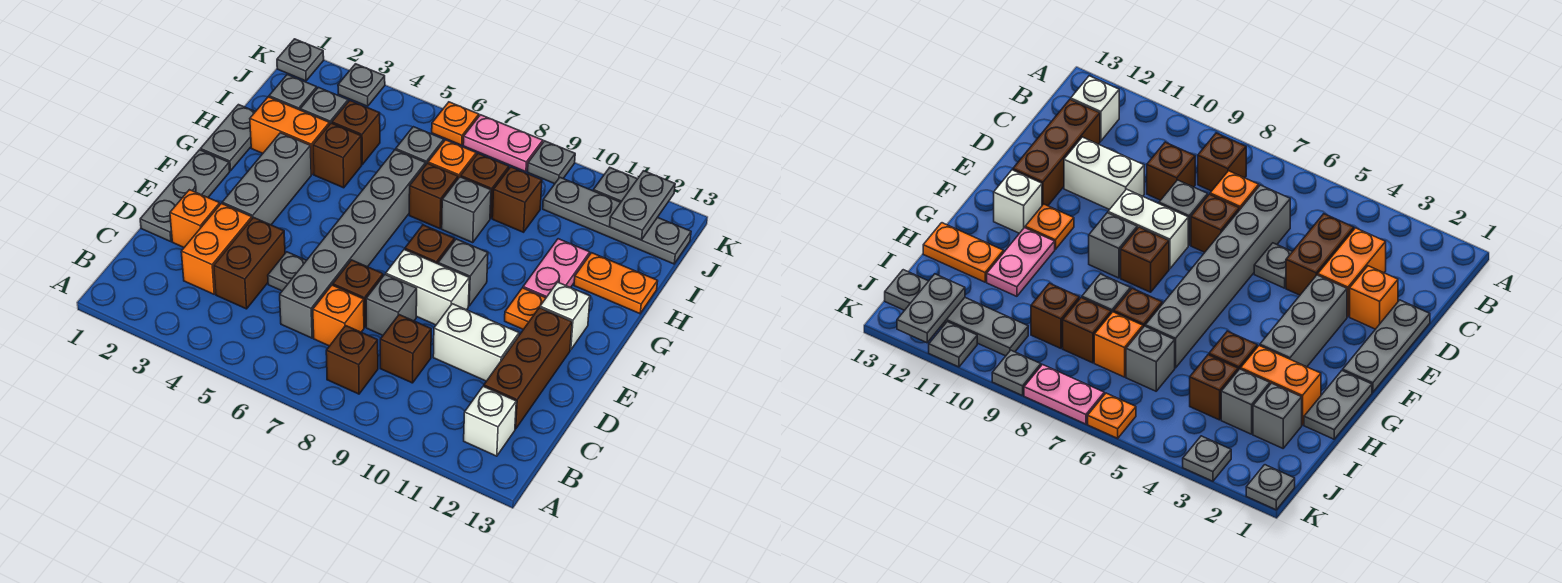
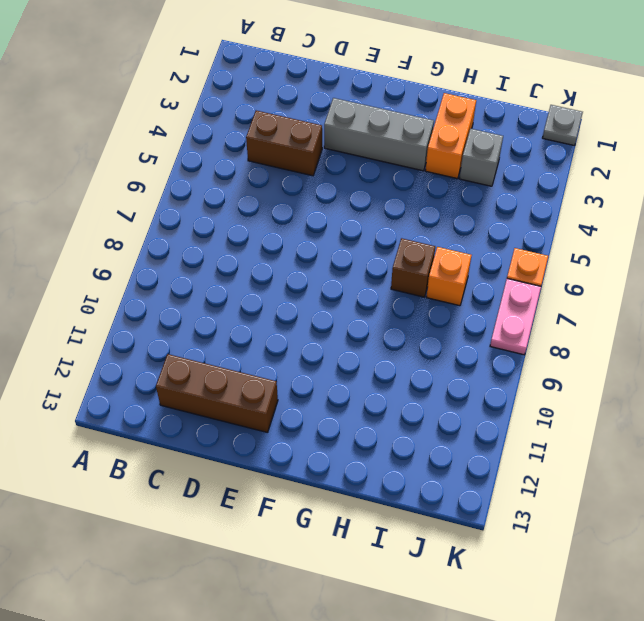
none -> brown 1x1 brick [326,326,378,394]
none -> white 1x1 brick [464,386,516,456]
none -> orange 1x2 brick [181,204,252,294]
none -> grey 1x6 brick [280,150,426,338]

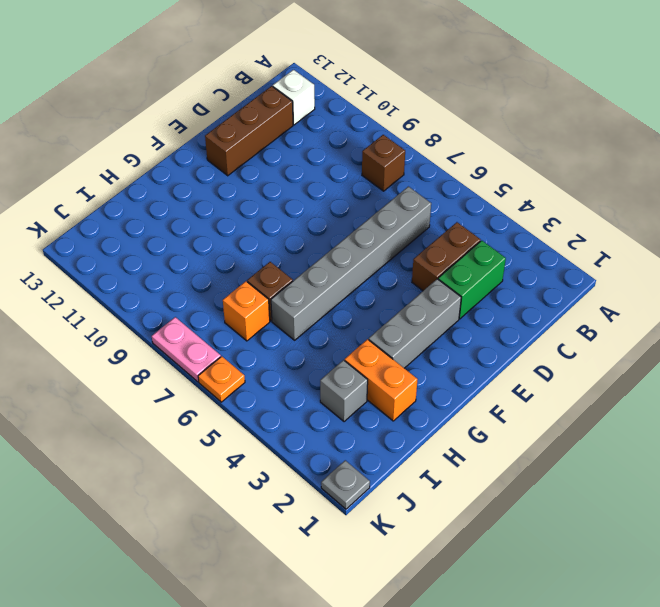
green 1x2 brick [438,241,506,319] -> orange 1x2 brick [181,204,252,294]
none -> orange 1x1 brick [313,285,364,346]
none -> brown 1x1 brick [380,315,431,383]
none -> grey 1x3 plate [140,150,230,242]
none -> orange 1x1 brick [170,190,220,247]

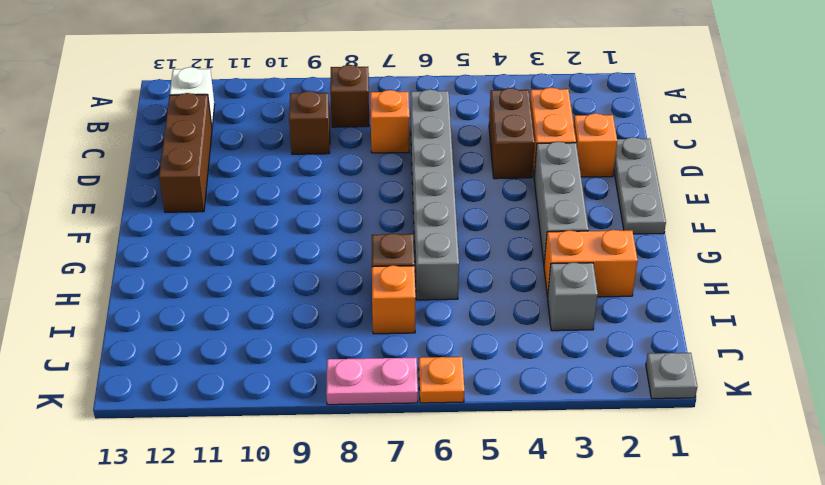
none -> grey 1x1 plate [268,252,307,291]
none -> brown 1x1 brick [333,260,383,327]
none -> grey 1x1 brick [366,275,417,335]
none -> white 1x2 brick [433,304,519,381]

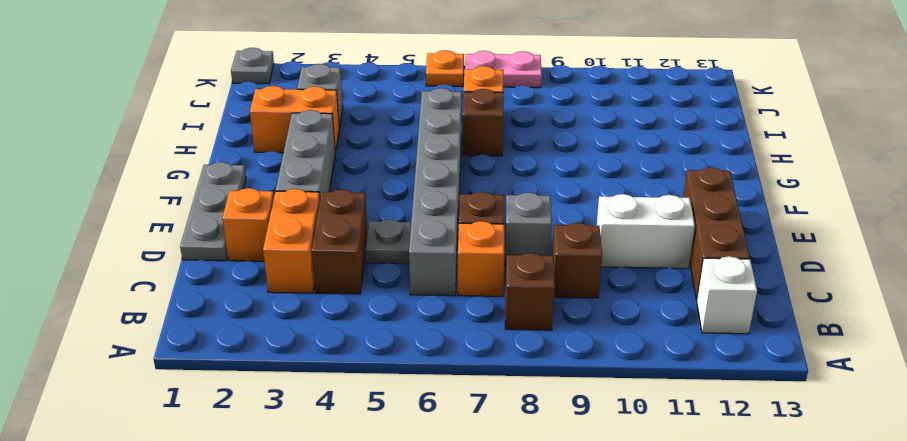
none -> white 1x2 brick [386,250,469,325]
none -> brown 1x1 brick [405,225,454,264]
none -> grey 1x1 brick [438,239,488,306]
none -> orange 1x1 plate [505,288,546,330]

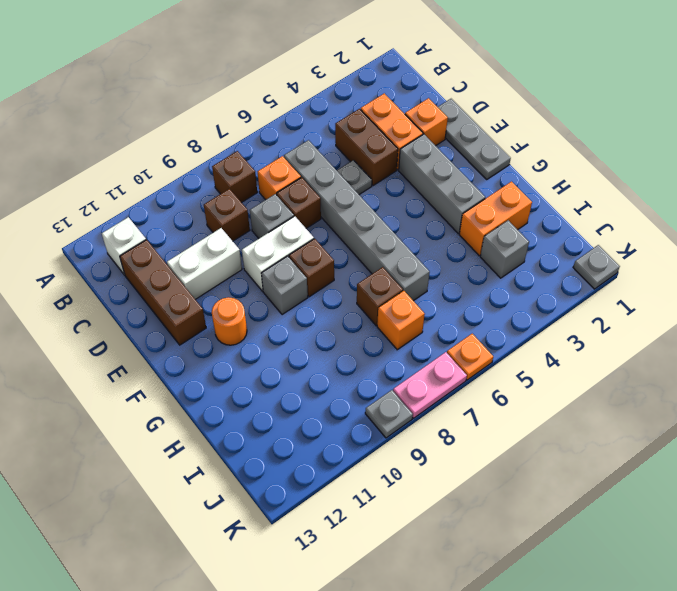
orange 1x1 round brick [212,297,247,345] -> orange 1x1 plate [505,288,546,330]
none -> white 1x1 brick [540,282,590,350]
none -> grey 1x2 plate [200,105,255,171]
none -> pink 1x2 plate [523,239,590,298]
none -> brown 1x1 brick [313,123,362,188]

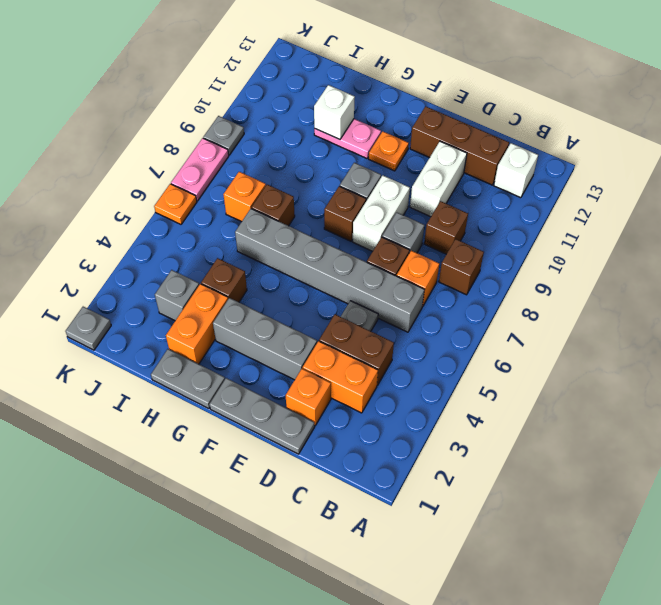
white 1x1 brick [314,85,355,139] -> white 1x1 brick moved to [540,282,590,350]
none -> grey 1x1 brick [442,177,491,243]
none -> orange 1x2 plate [574,253,658,314]
none -> grey 1x1 brick [269,75,317,110]
none -> brown 1x1 brick [332,100,380,164]

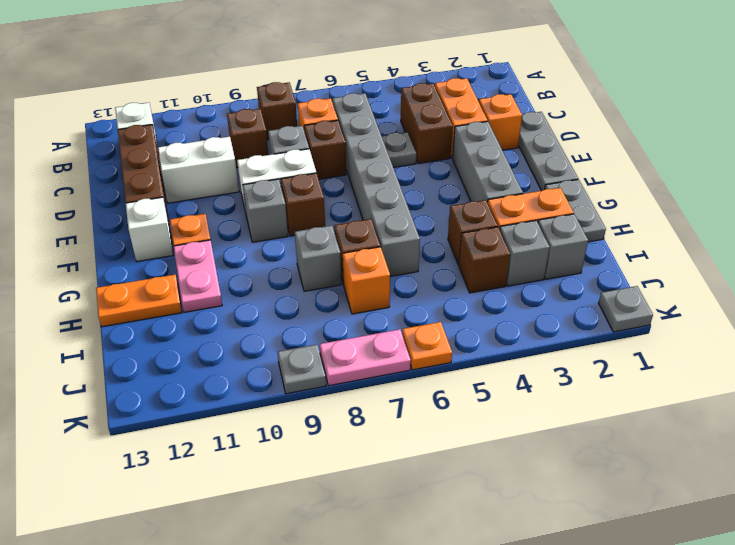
none -> grey 1x1 brick [396,127,444,164]
none -> brown 1x1 brick [461,153,509,219]
none -> brown 1x1 brick [492,167,542,232]
none -> grey 1x4 plate [543,178,691,264]

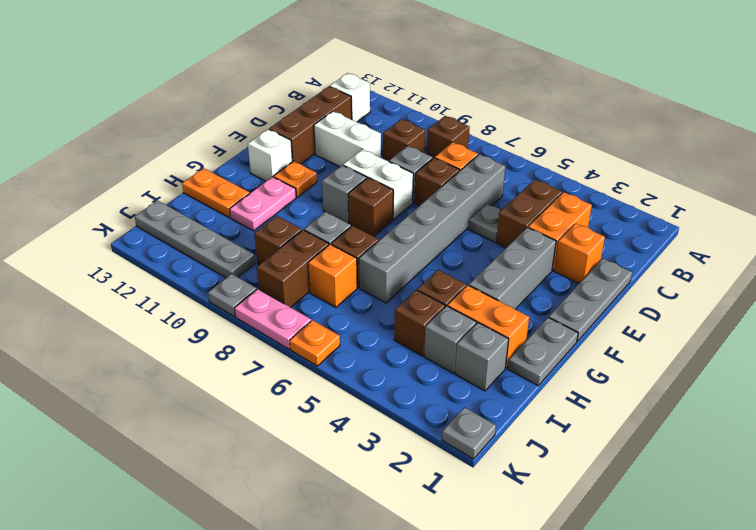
brown 1x2 brick [257,230,329,307] -> brown 1x1 brick [461,153,509,219]
none -> grey 1x1 brick [396,127,444,164]
none -> grey 1x1 plate [338,64,385,106]
none -> grey 1x1 plate [593,168,637,202]
none -> grey 1x2 plate [610,171,675,240]

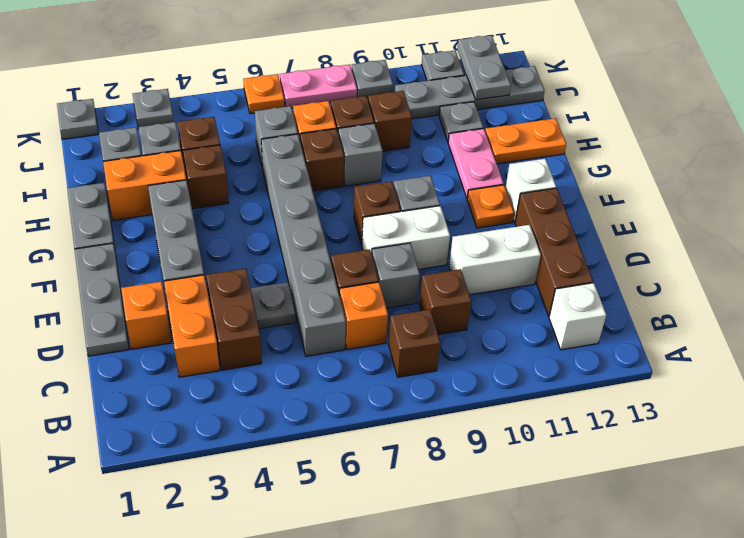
grey 1x1 plate [439,102,483,141] -> none

